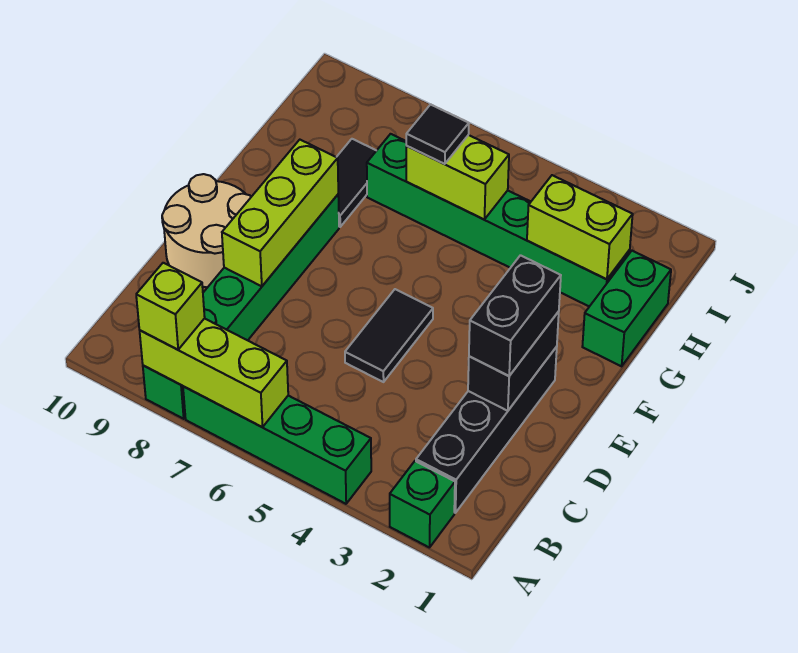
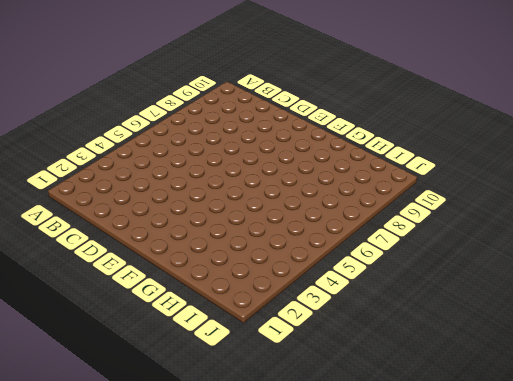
none -> green 1x1 brick [390,461,455,548]
none -> green 1x4 brick [183,386,371,504]
none -> green 1x6 brick [143,195,339,419]

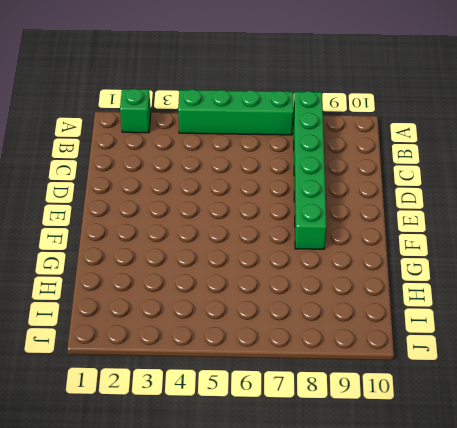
none -> black 1x4 brick [416,347,557,513]
none -> black 1x2 tile [345,289,433,382]
none -> tan 2x2 round brick [162,174,251,287]

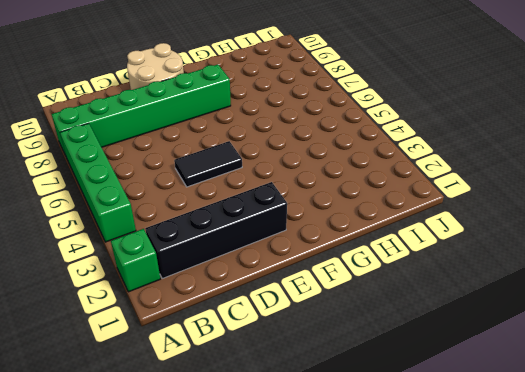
none -> green 1x2 brick [582,251,671,366]
none -> black 1x2 tile [337,139,376,227]
none -> green 1x6 brick [367,134,630,307]

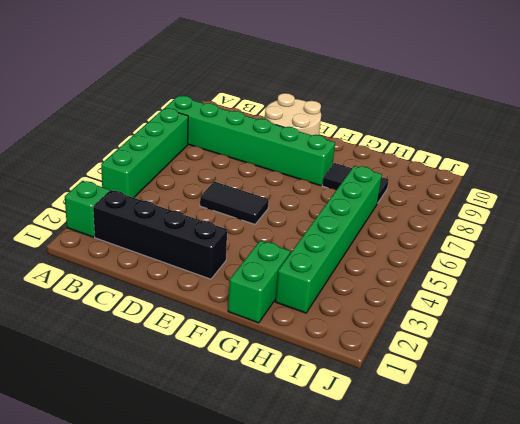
green 1x2 brick [228,241,290,323] -> green 1x2 brick turned to [582,251,671,366]
none -> lime 1x3 brick [140,318,288,427]
none -> black 1x2 brick [468,312,559,411]
none -> lime 1x3 brick [222,140,338,286]

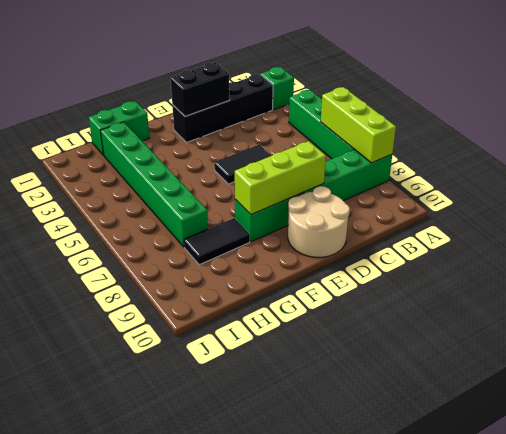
none -> lime 1x2 brick [527,175,633,279]
none -> lime 1x2 brick [406,135,509,219]
none -> lime 1x1 brick [136,263,205,350]

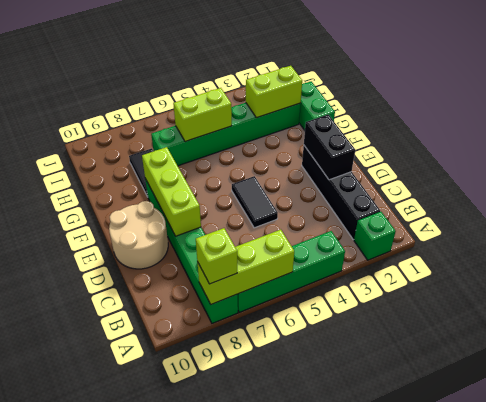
none -> black 1x2 brick [469,255,561,376]
none -> black 1x1 tile [406,104,469,164]

